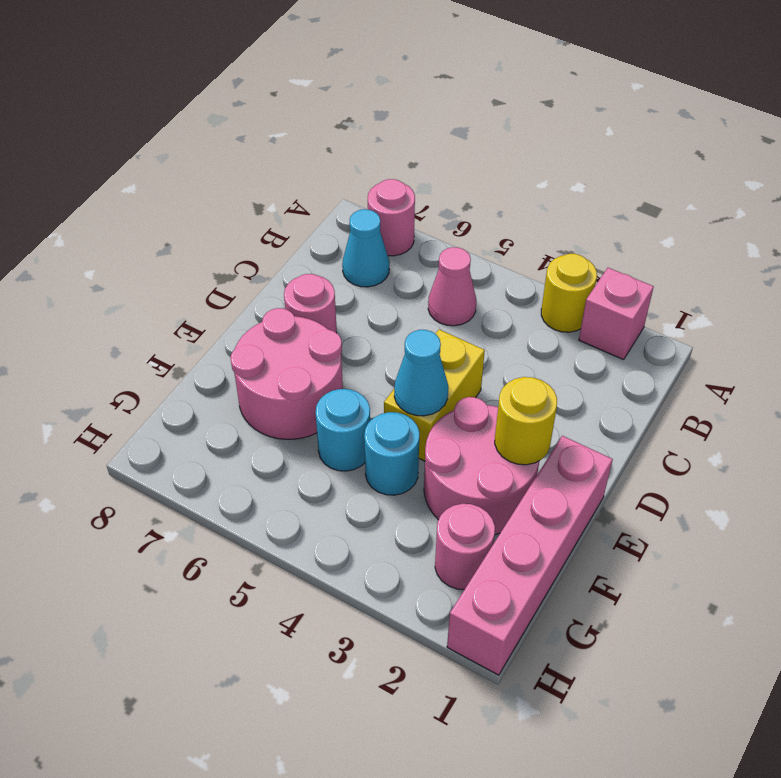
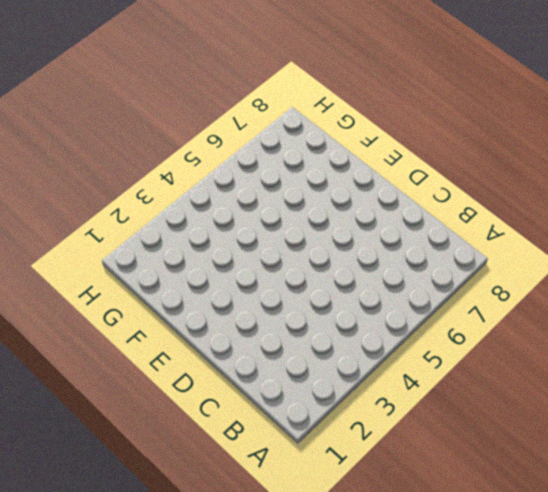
none -> pink 1x1 brick [579,268,654,360]
none -> yellow 1x1 round brick [541,254,597,332]
none -> pink 1x1 round brick [368,179,415,256]

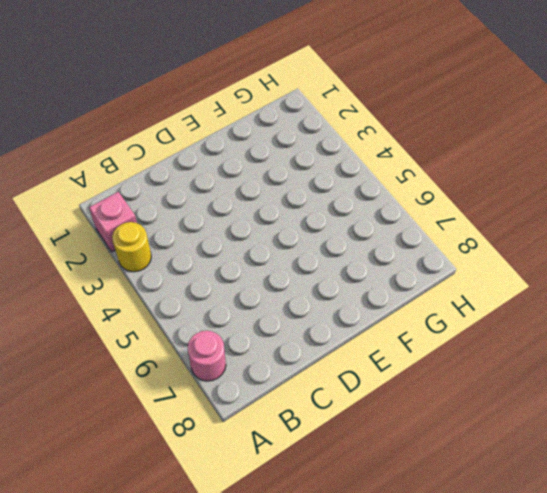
none -> pink 1x1 cone [428,247,476,326]
none -> cyan 1x1 cone [342,209,389,287]
none -> yellow 1x2 brick [384,330,485,461]

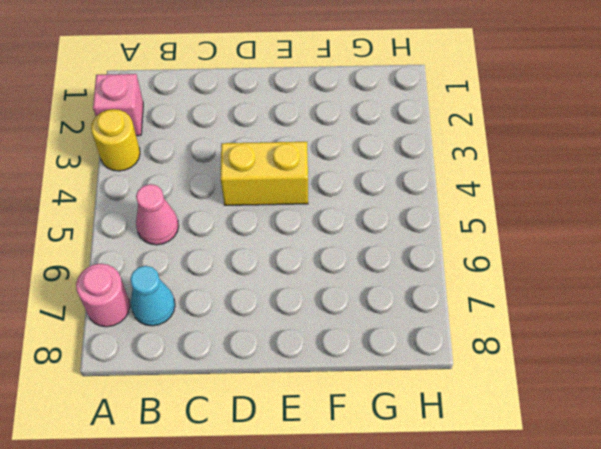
none -> pink 1x1 round brick [284,274,337,333]
none -> pink 1x4 brick [447,436,613,675]
none -> pink 2x2 round brick [424,397,539,535]

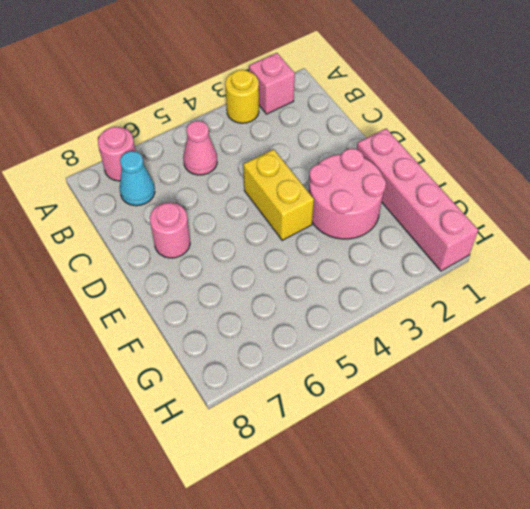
none -> pink 2x2 round brick [231,308,343,439]
none -> cyan 1x1 round brick [364,412,420,495]
none -> cyan 1x1 round brick [315,389,370,471]

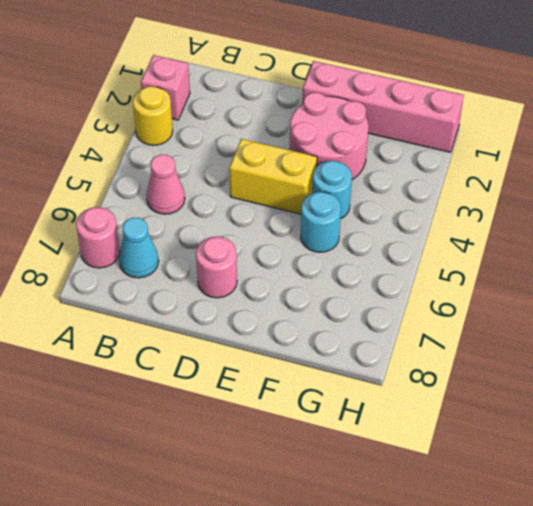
none -> pink 2x2 round brick [231,308,343,439]
none -> pink 1x1 round brick [435,504,495,590]
none -> yellow 1x1 round brick [495,377,557,465]

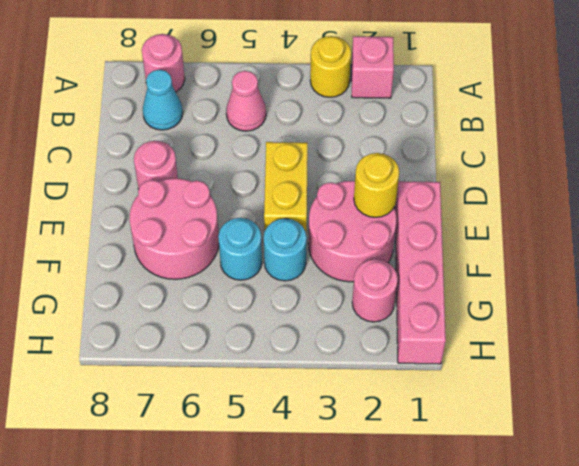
none -> cyan 1x1 cone [394,330,448,416]

